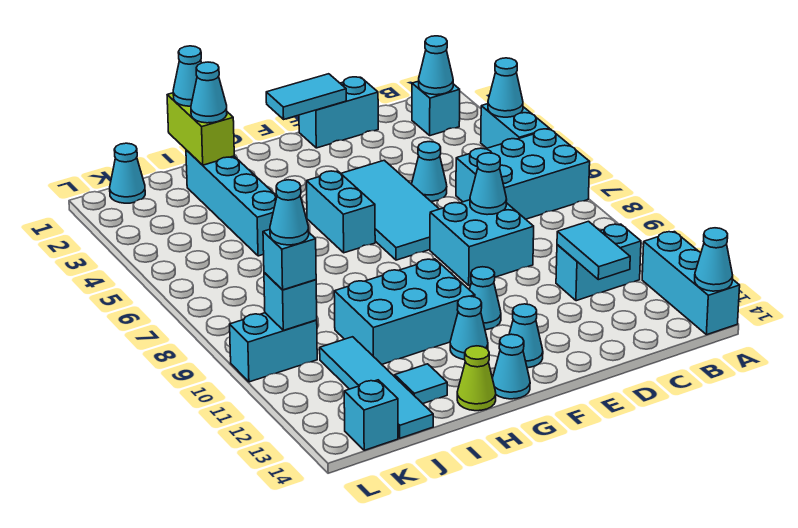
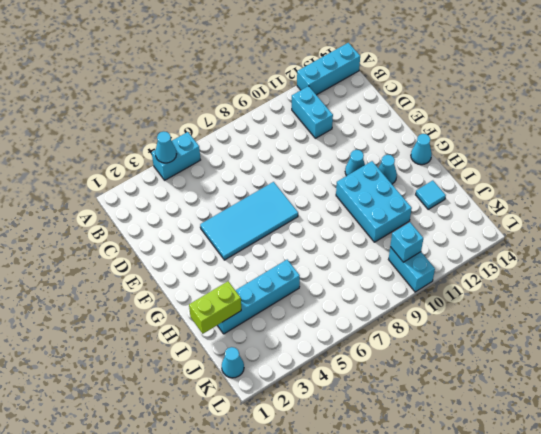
none -> cyan 2x3 brick [456,129,590,219]
none -> cyan 1x1 brick [412,81,460,136]
none -> cyan 1x2 brick [299,77,378,148]
none -> cyan 1x1 cone [412,142,447,201]

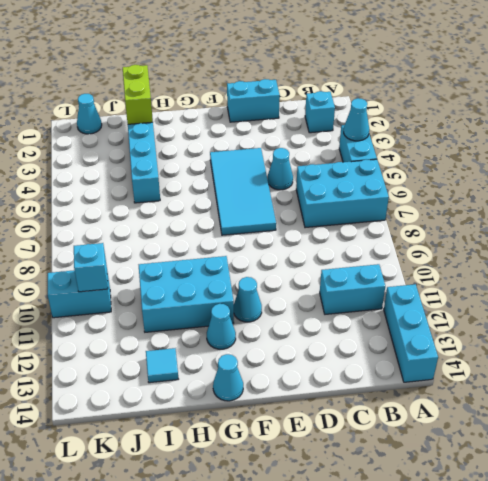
none -> cyan 2x2 brick [430,200,534,285]
none -> cyan 1x1 cone [509,304,543,368]
none -> cyan 1x2 brick [307,171,375,253]
none -> lime 1x1 cone [457,346,496,411]

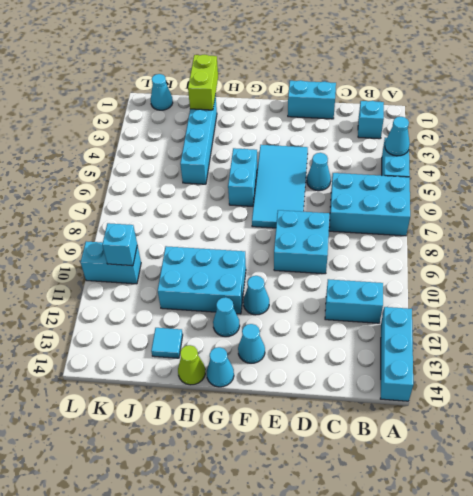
none -> cyan 1x4 tile [320,337,433,438]
none -> cyan 1x1 brick [344,380,398,450]
none -> cyan 1x1 cone [695,228,733,291]
none -> cyan 1x1 cone [419,36,453,95]

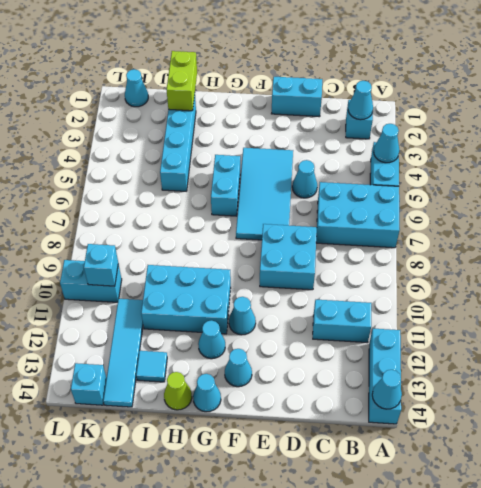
none -> cyan 1x2 tile [557,221,630,280]
none -> cyan 1x1 cone [470,153,507,215]
none -> cyan 1x2 tile [266,74,346,119]
none -> cyan 1x1 cone [173,46,201,106]

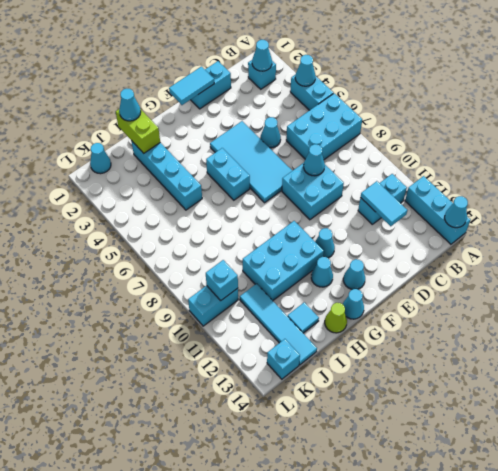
none -> cyan 1x1 cone [191,62,227,123]
none -> cyan 1x1 brick [263,229,316,290]
none -> cyan 1x1 cone [270,180,309,245]

